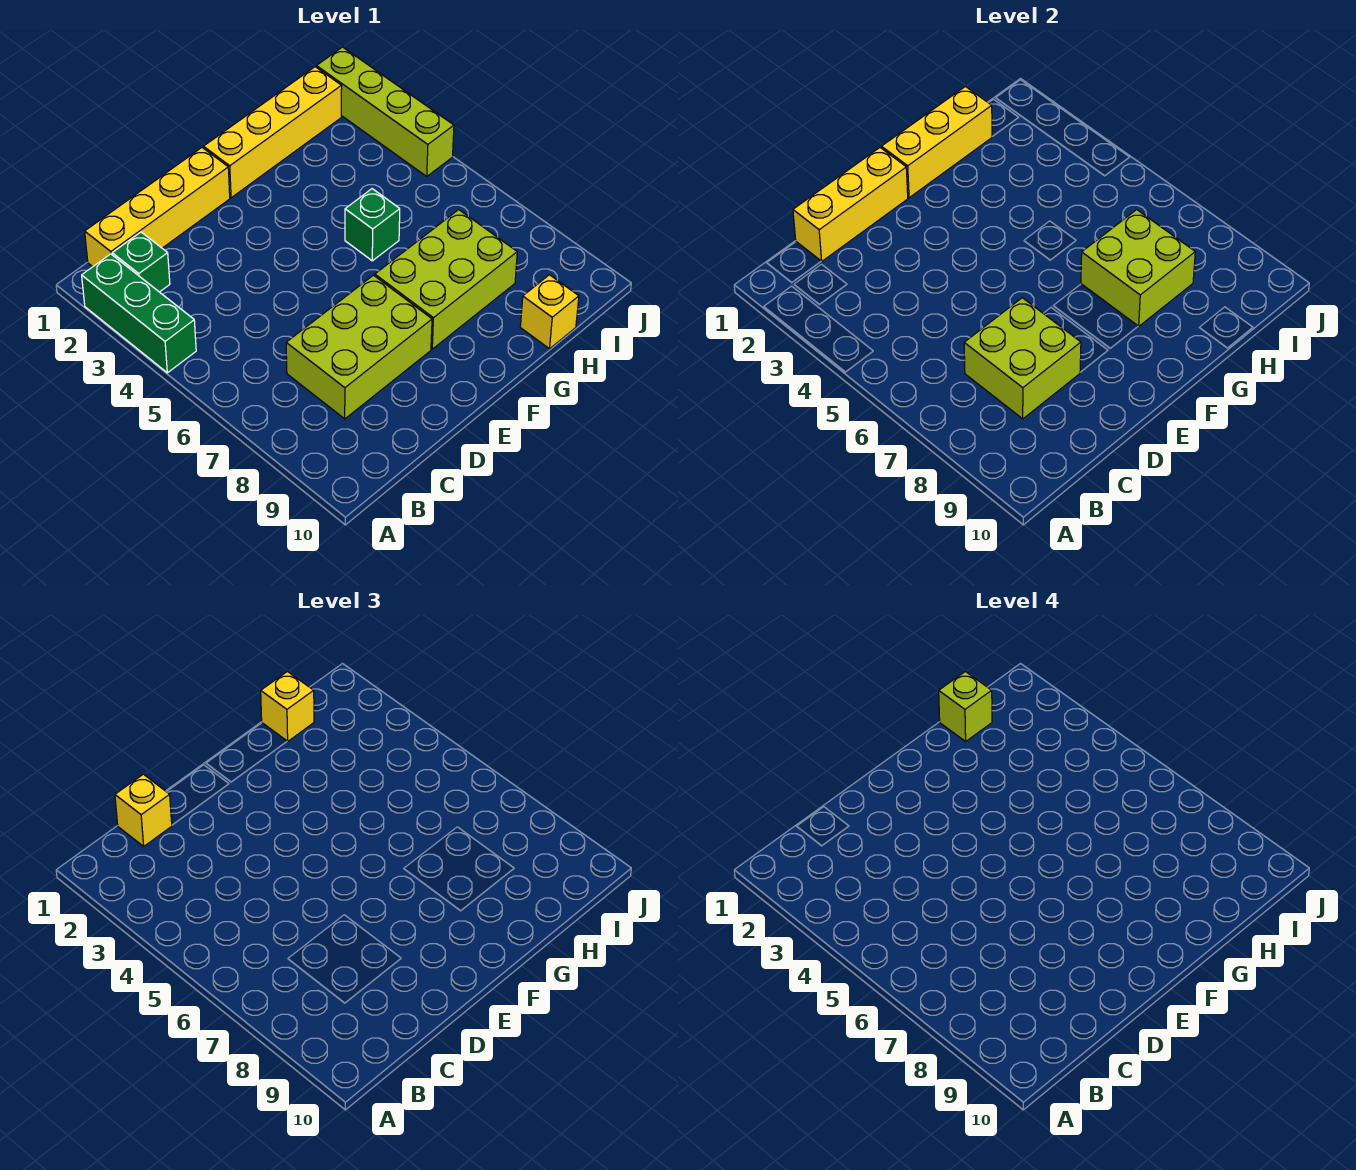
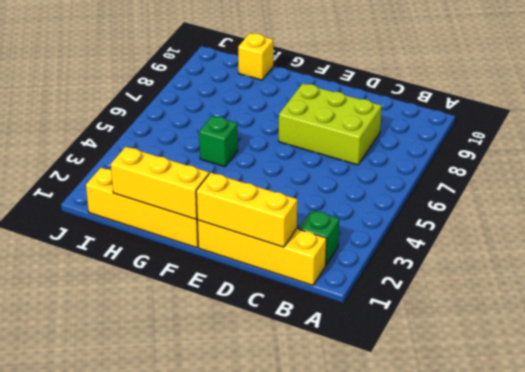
none -> green 1x3 brick [82,254,196,373]
none -> lime 2x3 brick [375,210,517,349]
none -> lime 1x4 brick [316,47,454,176]

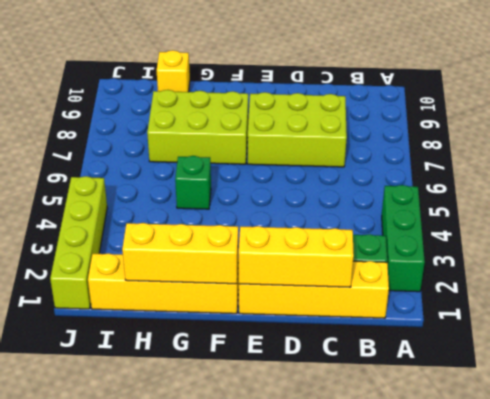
none -> lime 2x2 brick [964,298,1081,419]
none -> lime 2x2 brick [1081,210,1195,326]
none -> yellow 1x1 brick [115,774,172,846]

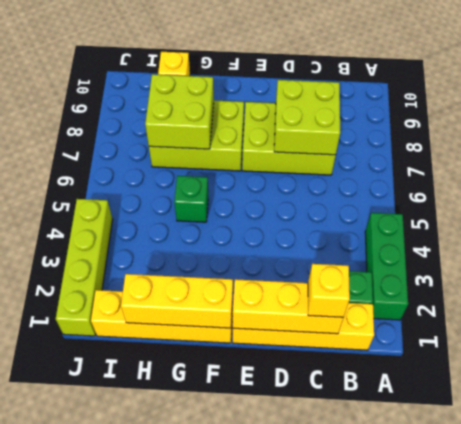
none -> yellow 1x1 brick [261,672,314,741]
none -> lime 1x1 brick [939,672,992,741]

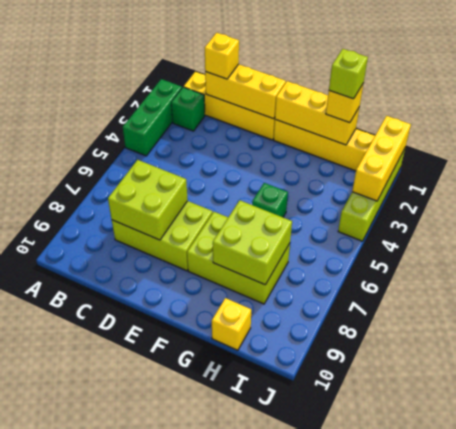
yellow 1x3 brick [352,116,411,201] -> none

